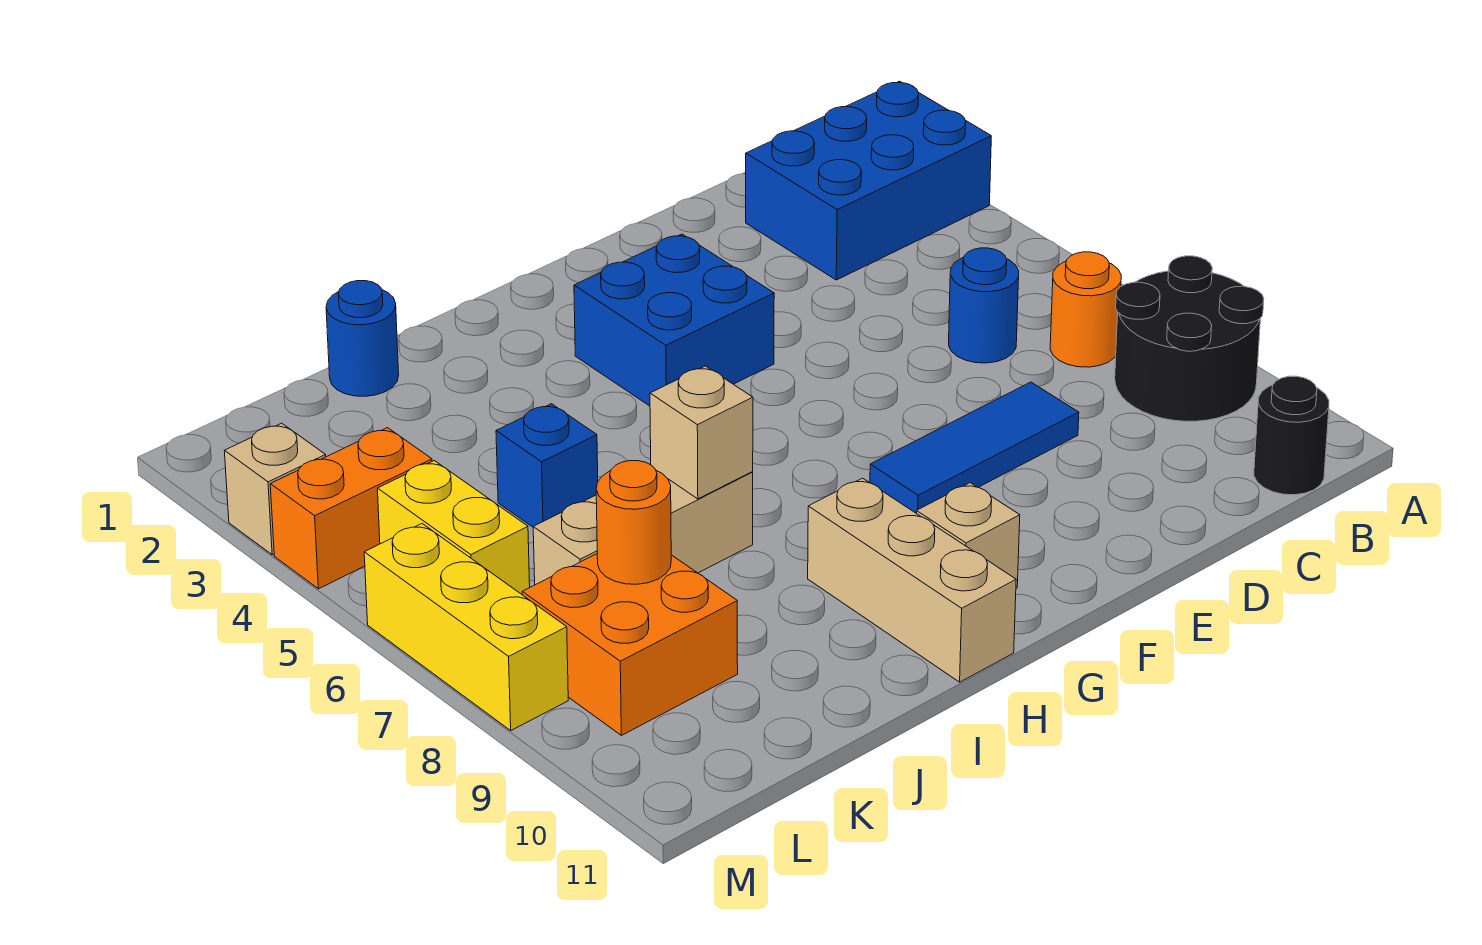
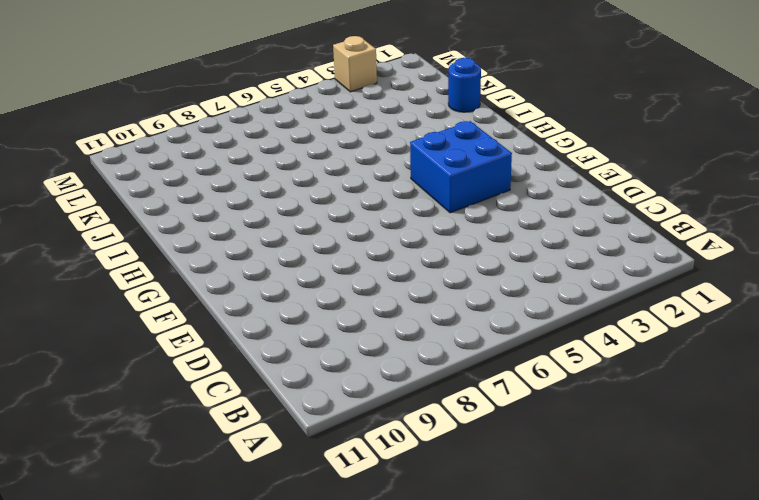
none -> blue 2x3 brick [746,81,991,280]
none -> black 2x2 round brick [1115,256,1264,421]
none -> orange 1x1 round brick [1050,252,1121,367]

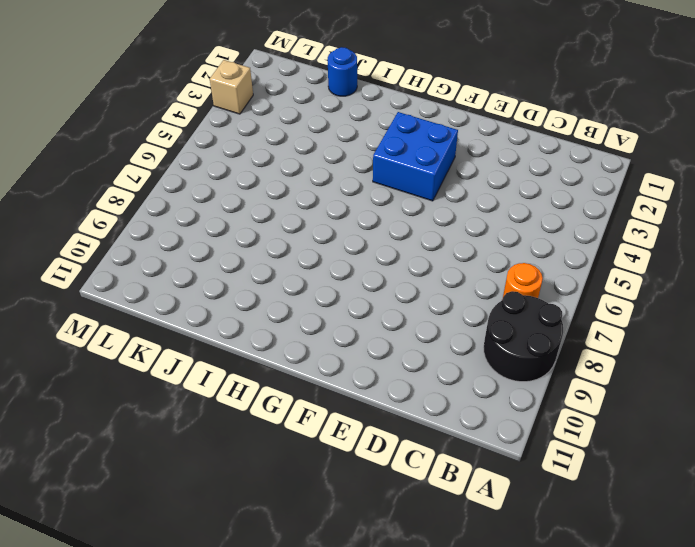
none -> blue 2x3 brick [746,81,991,280]
none -> black 1x1 round brick [1254,376,1329,495]
none -> blue 1x1 round brick [949,248,1019,363]

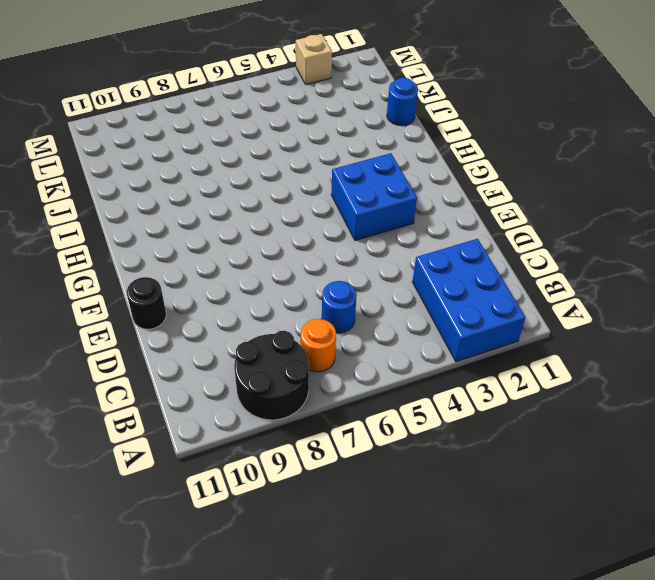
black 1x1 round brick [127,277,166,329] -> black 1x1 round brick moved to [1254,376,1329,495]
none -> blue 1x3 tile [870,382,1079,513]
none -> tan 1x1 brick [916,483,1020,588]
none -> tan 1x3 brick [808,478,1016,682]

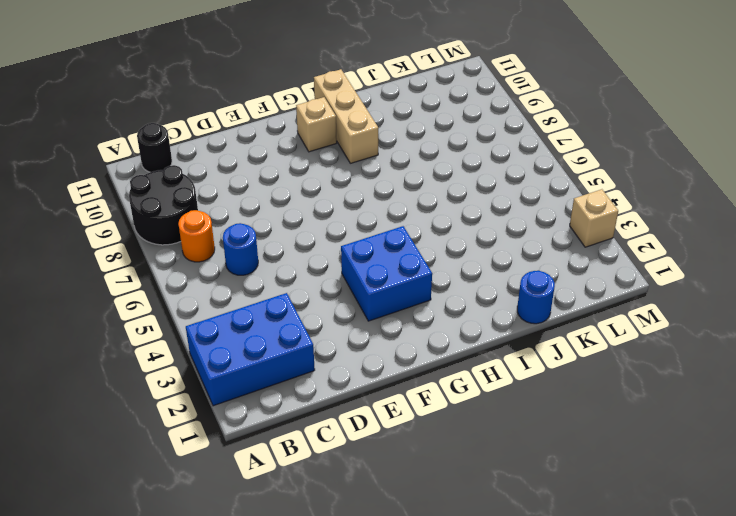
none -> blue 1x3 tile [870,382,1079,513]
none -> tan 1x3 brick [533,472,753,585]
none -> blue 1x1 brick [496,404,598,527]

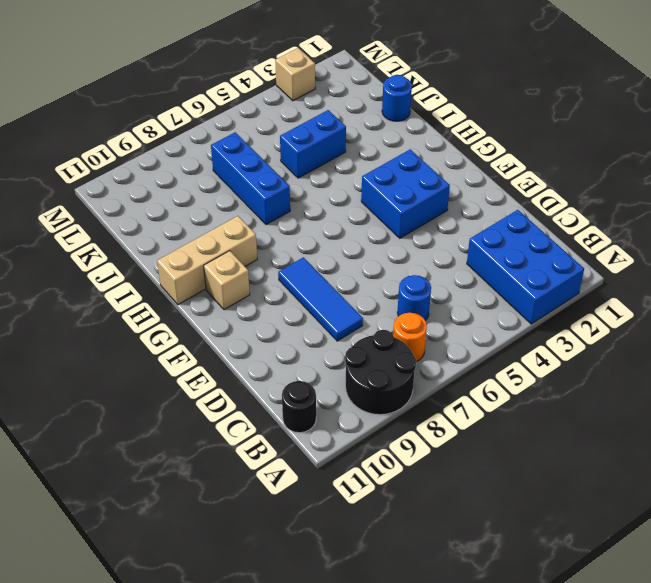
blue 1x3 brick [211,132,290,225] -> tan 1x3 brick [533,472,753,585]
blue 1x2 brick [280,110,346,178] -> blue 1x1 brick [496,404,598,527]
none -> orange 2x2 brick [522,554,738,735]
none -> orange 1x2 brick [270,428,432,589]
none -> yellow 1x2 brick [377,461,530,594]

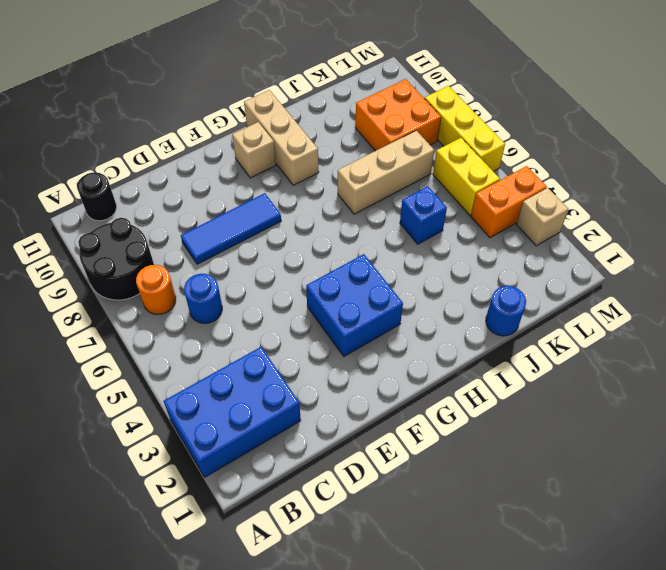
none -> tan 1x1 brick [650,366,753,499]
none -> orange 1x1 round brick [596,461,671,584]

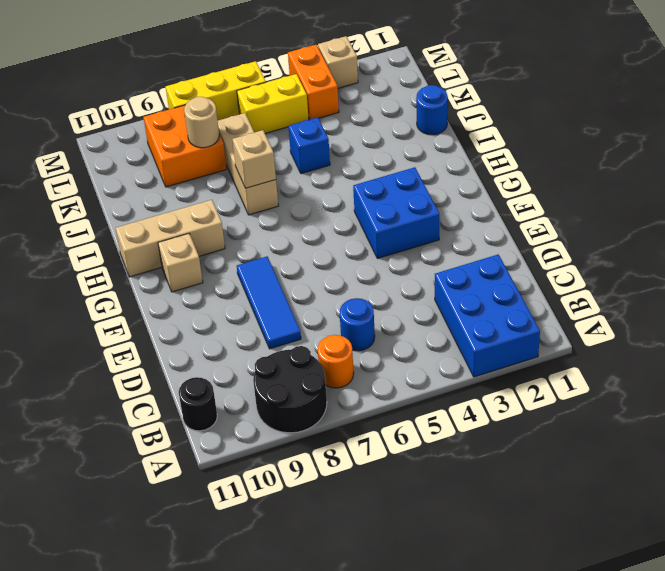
tan 1x1 round brick [184,97,219,148] -> orange 1x1 round brick [596,461,671,584]

